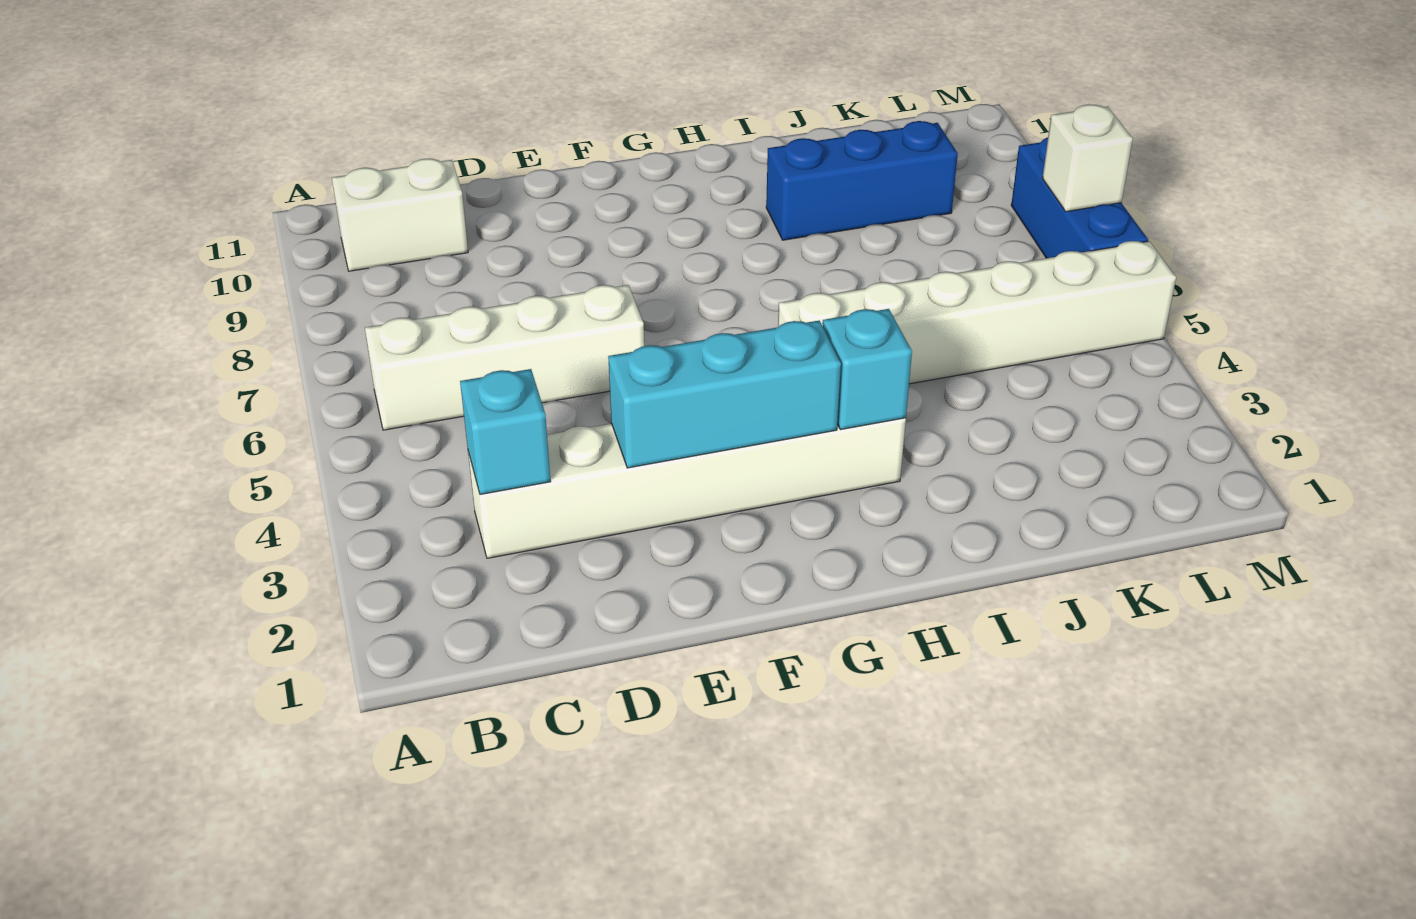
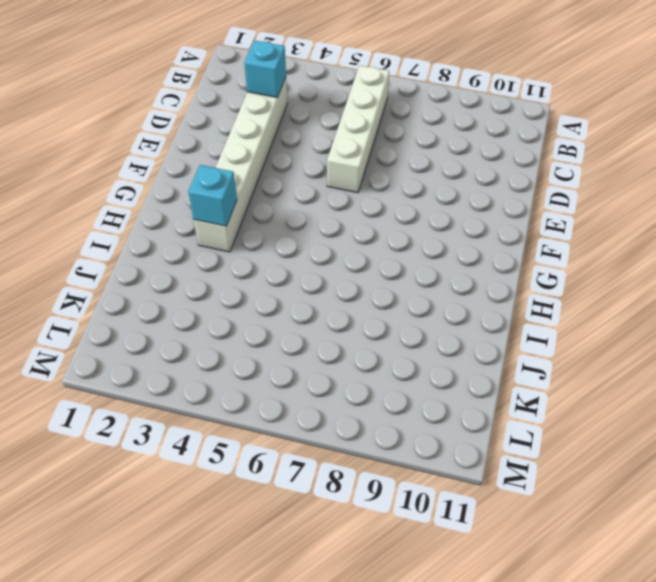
none -> white 1x2 brick [332,159,468,271]
none -> white 1x6 brick [778,241,1176,384]

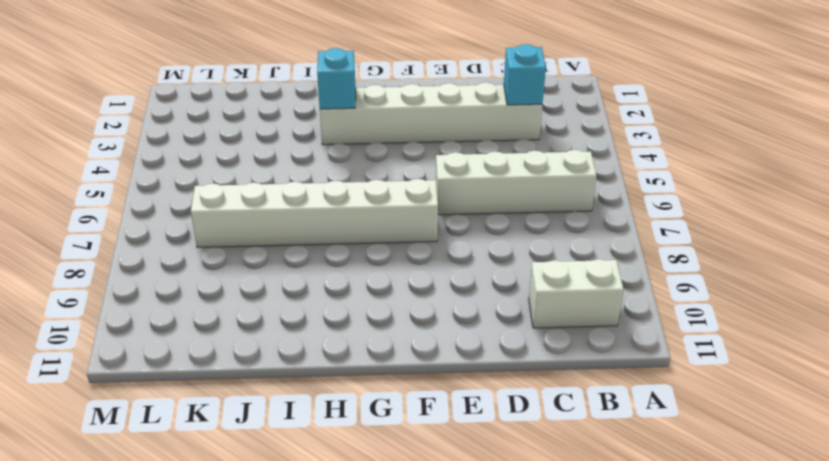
white 1x6 brick [191,179,438,247] -> white 1x6 brick moved to [778,241,1176,384]
none -> blue 1x3 brick [766,121,958,240]
none -> blue 1x3 brick [1011,137,1148,258]

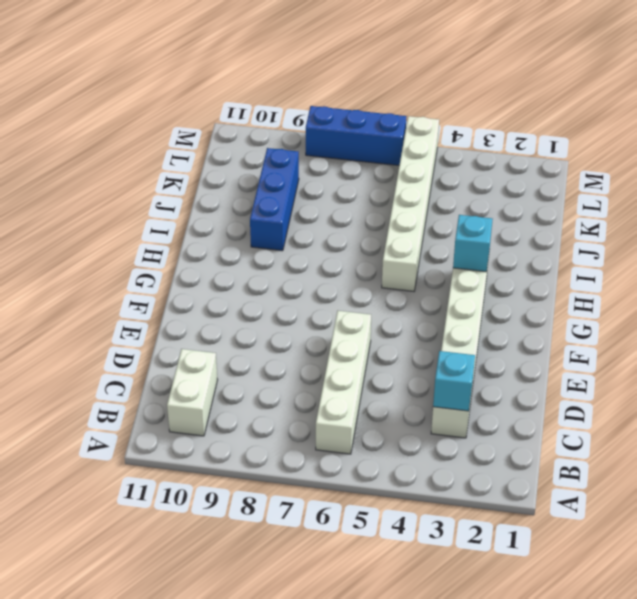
none -> cyan 1x3 brick [608,321,841,468]
none -> white 1x1 brick [1042,104,1133,212]

